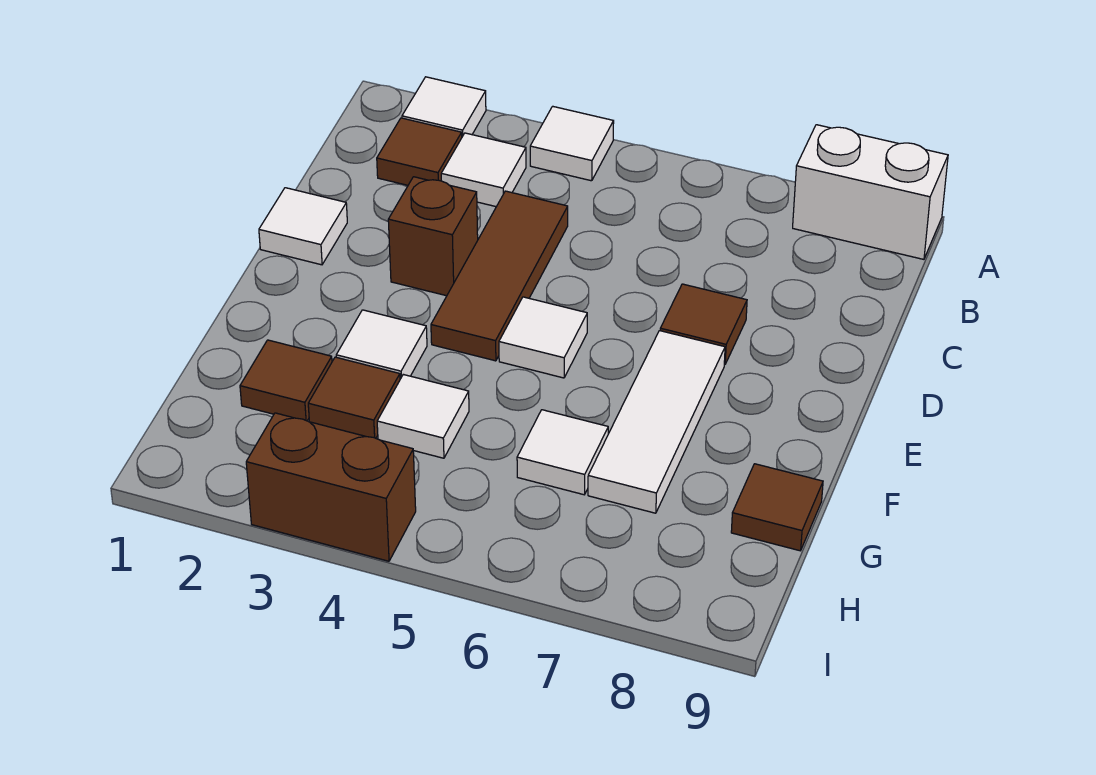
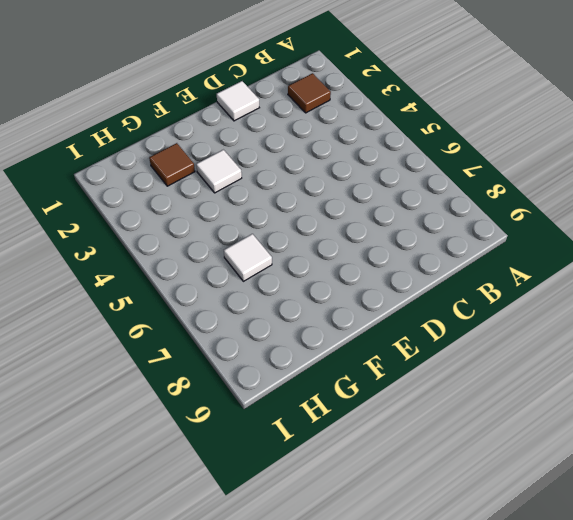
none -> white 1x1 tile [402,77,486,137]
none -> white 1x1 tile [530,106,614,181]
none -> white 1x2 brick [793,125,948,259]

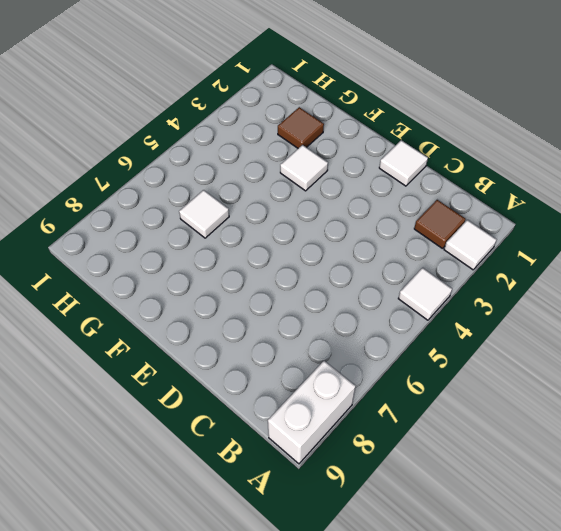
none -> white 1x1 tile [441,133,526,207]
none -> brown 1x3 tile [431,191,568,361]
none -> brown 1x1 brick [388,177,478,296]

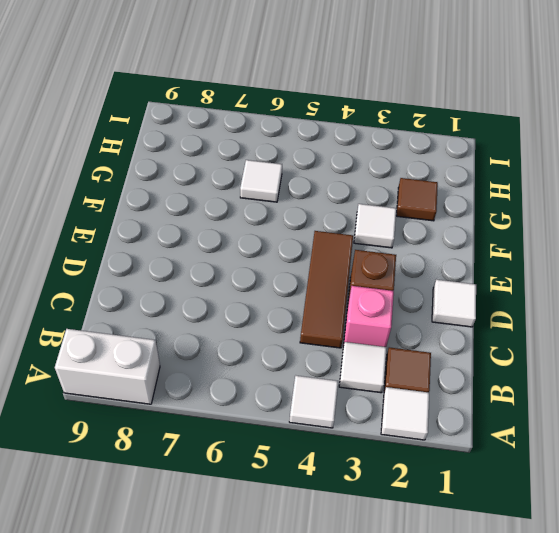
pink 1x1 brick [344,286,394,347] -> none
none -> brown 1x1 tile [660,284,747,365]
none -> white 1x1 tile [499,297,587,378]
none -> white 1x3 tile [588,331,725,513]

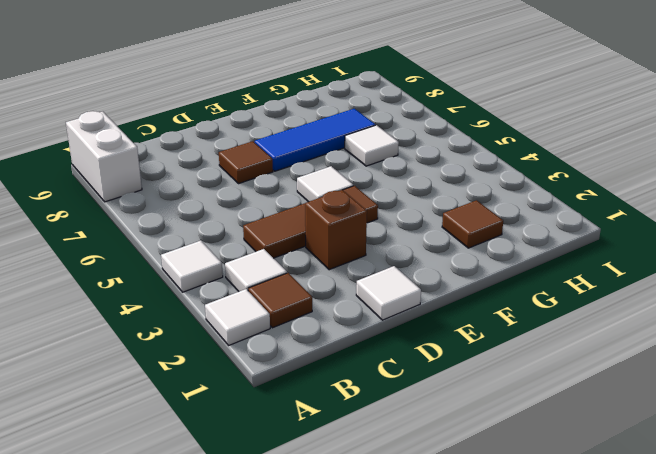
blue 1x3 tile [255,109,375,171] -> white 1x3 tile [588,331,725,513]
none -> white 1x1 tile [336,310,427,379]
none -> brown 1x1 tile [308,357,400,438]
none -> white 1x1 tile [377,374,469,458]

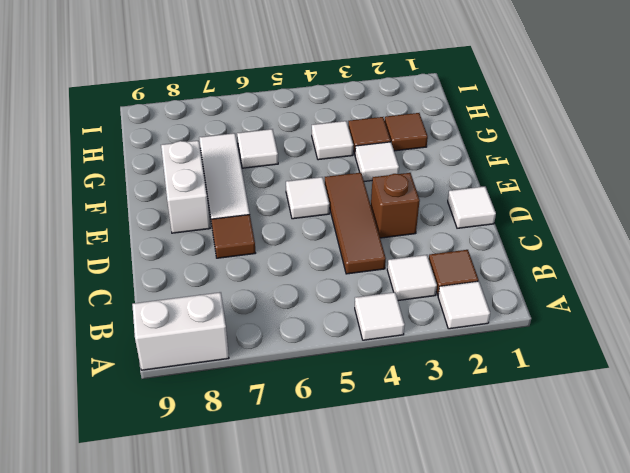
white 1x2 brick [161,141,210,233] -> none
none -> brown 1x1 tile [731,464,823,551]
none -> brown 1x2 brick [246,413,416,561]

